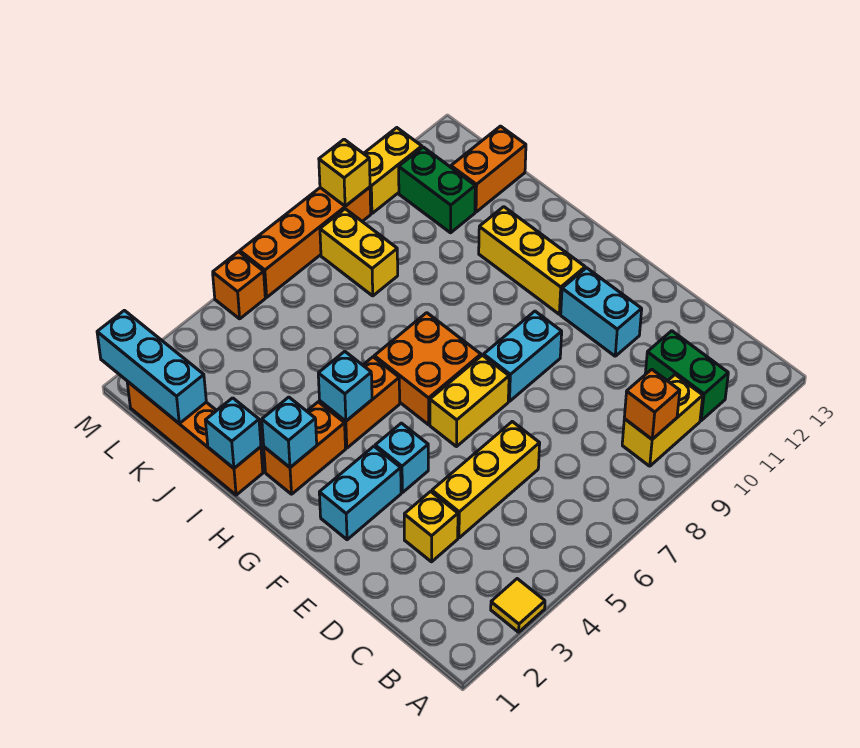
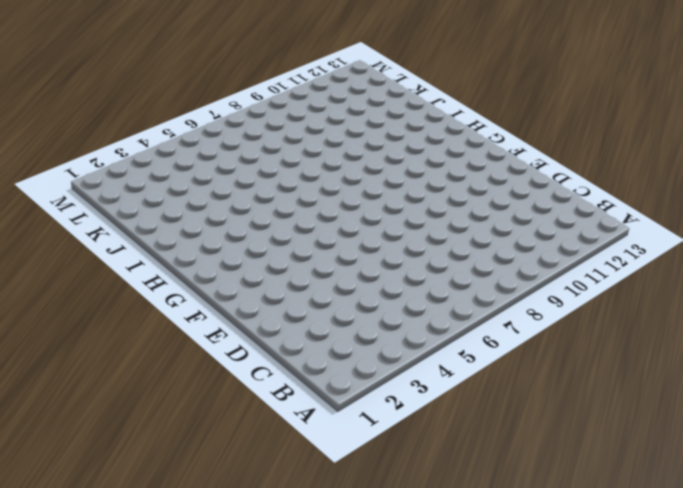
none -> yellow 1x1 tile [491,579,545,632]
none -> yellow 1x2 brick [622,375,703,466]
none -> green 1x2 brick [645,331,728,421]

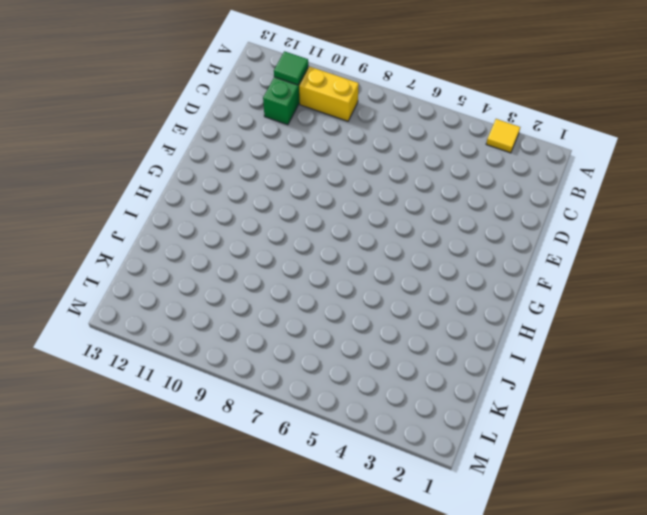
green 1x1 tile [274,51,308,85] -> none
none -> yellow 1x1 brick [404,491,458,562]
none -> yellow 1x3 brick [432,422,540,538]
none -> cyan 1x2 brick [561,268,642,356]

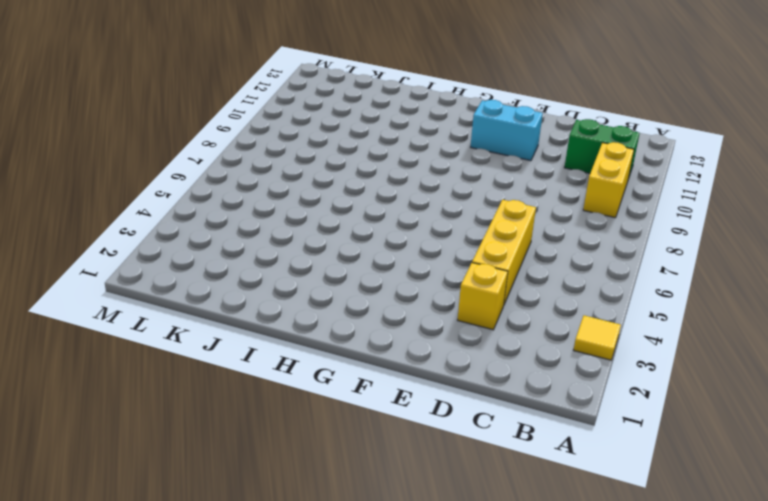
none -> cyan 1x2 brick [319,446,401,540]
none -> cyan 1x1 brick [375,423,428,493]
none -> yellow 1x2 brick [430,355,509,447]

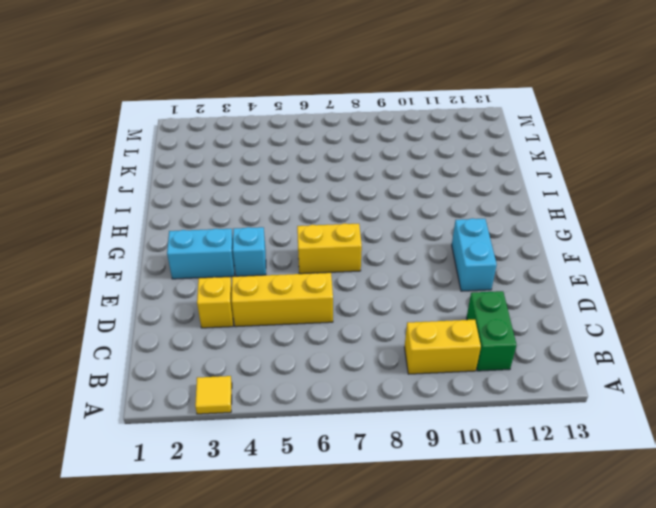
none -> cyan 1x2 brick [484,311,562,401]
none -> orange 2x2 brick [374,313,481,425]
none -> yellow 1x3 brick [479,207,585,314]

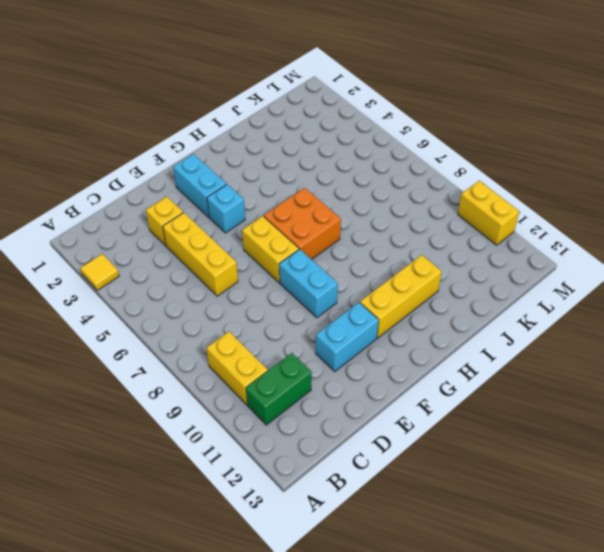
none -> orange 1x2 brick [264,402,345,494]
none -> orange 1x2 brick [320,357,400,448]
none -> orange 1x4 brick [127,381,263,495]

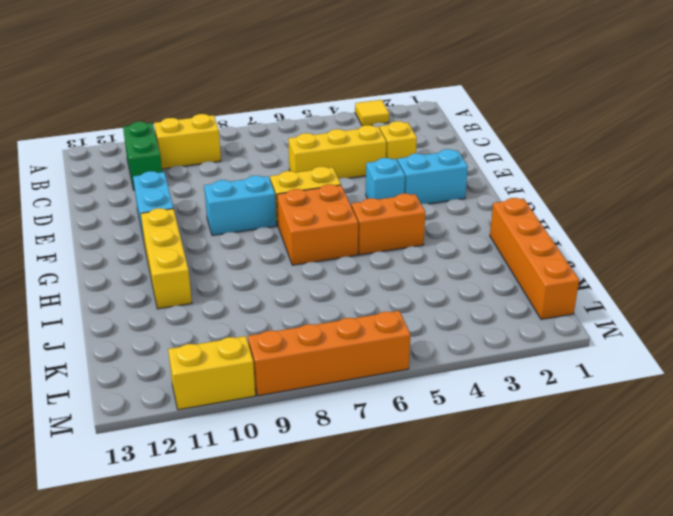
none -> orange 1x2 brick [264,402,345,494]
none -> yellow 1x2 brick [320,209,398,296]
none -> green 1x2 brick [399,147,475,233]

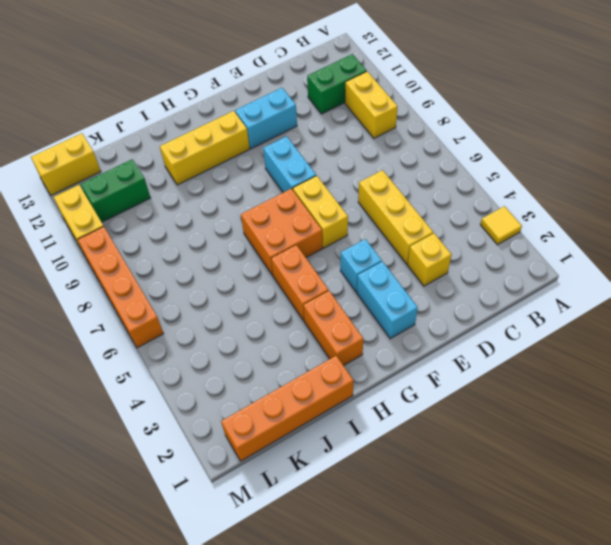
yellow 1x2 brick [31,133,101,195] -> yellow 1x2 brick moved to [320,209,398,296]
none -> orange 1x2 brick [451,126,526,212]
none -> orange 1x1 brick [213,252,265,319]
none -> orange 1x1 brick [624,369,680,439]

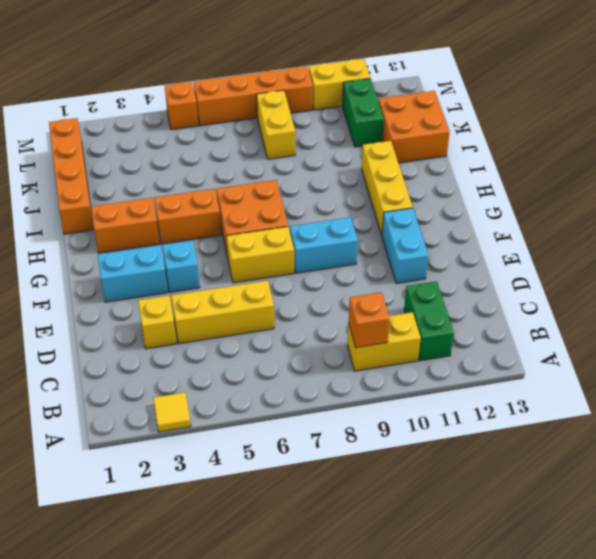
orange 2x2 brick [379,91,450,163] -> orange 1x2 brick [451,126,526,212]
none -> cyan 1x1 brick [262,397,317,467]
none -> cyan 1x1 brick [318,351,372,421]
none -> cyan 1x1 brick [205,398,261,468]

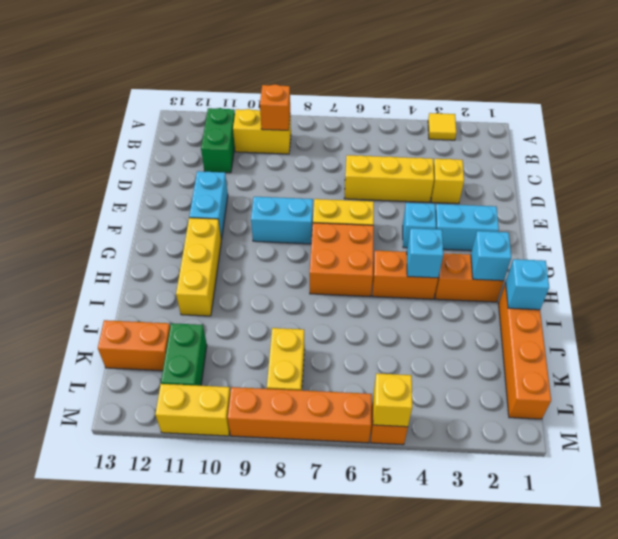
yellow 1x1 brick [373,373,412,427] -> yellow 1x1 brick moved to [319,139,370,206]
none -> cyan 1x3 brick [97,310,206,424]

